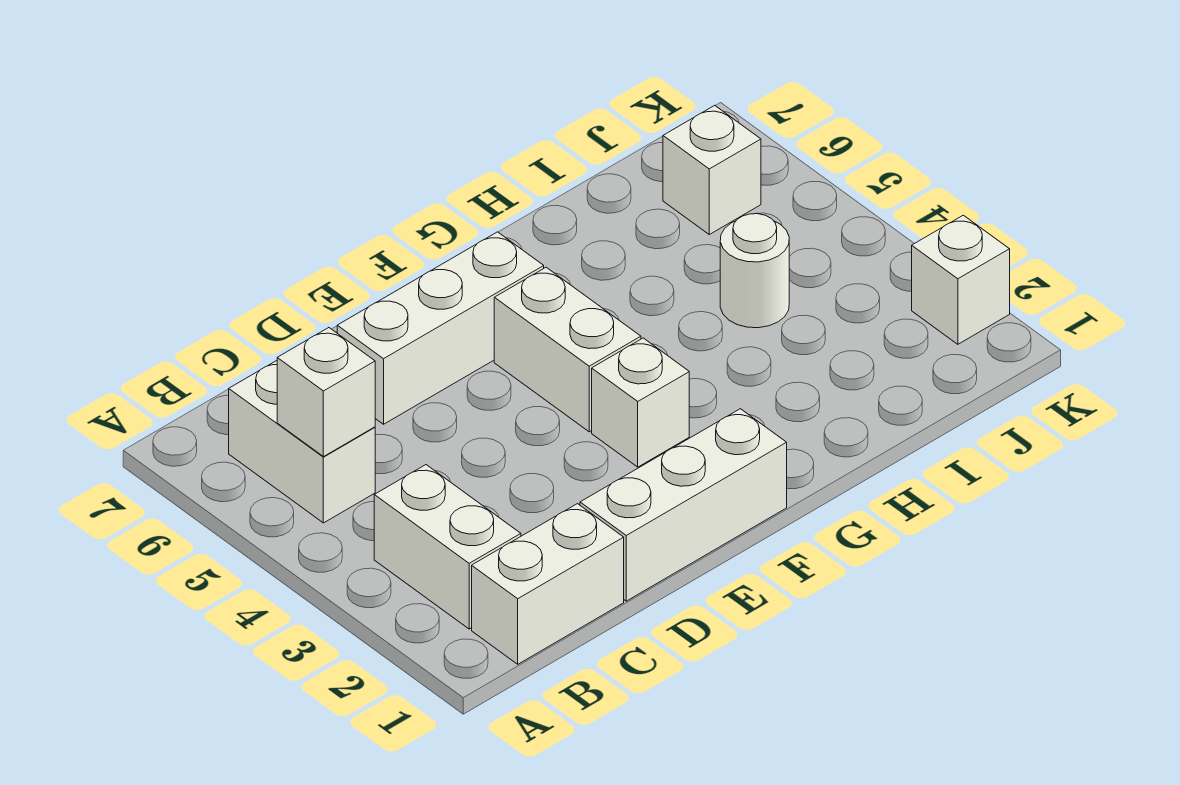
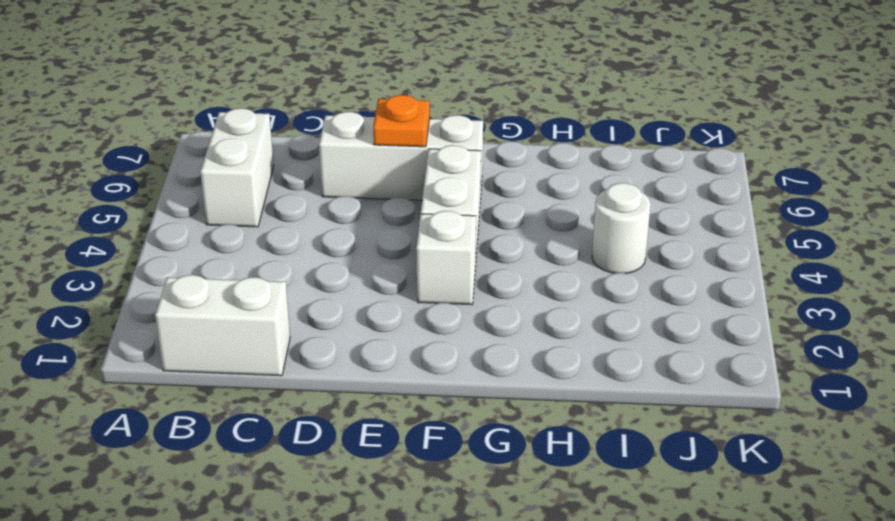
orange 1x1 plate [373,95,430,147] -> none
none -> white 1x2 brick [374,465,521,629]
none -> white 1x3 brick [580,409,787,601]

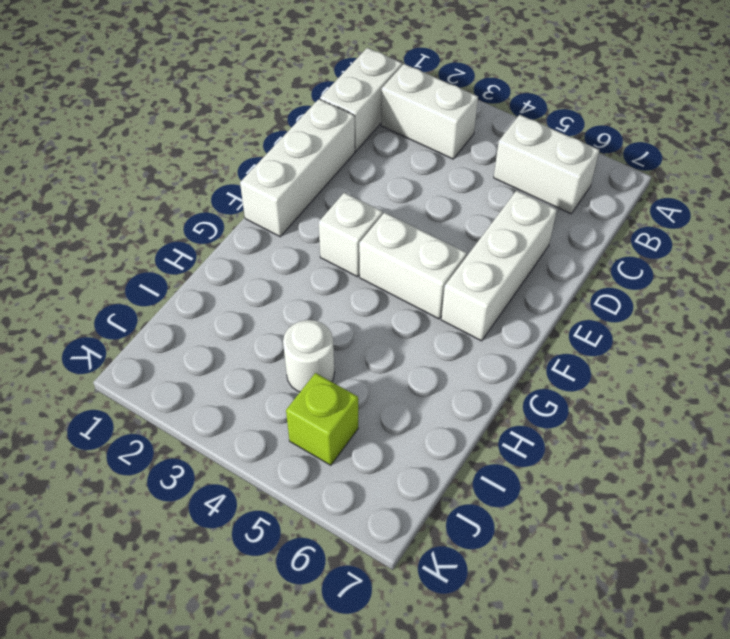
lime 1x1 brick [286,373,358,465] -> none
none -> white 1x1 brick [663,105,761,234]
none -> white 1x1 brick [912,215,1010,344]

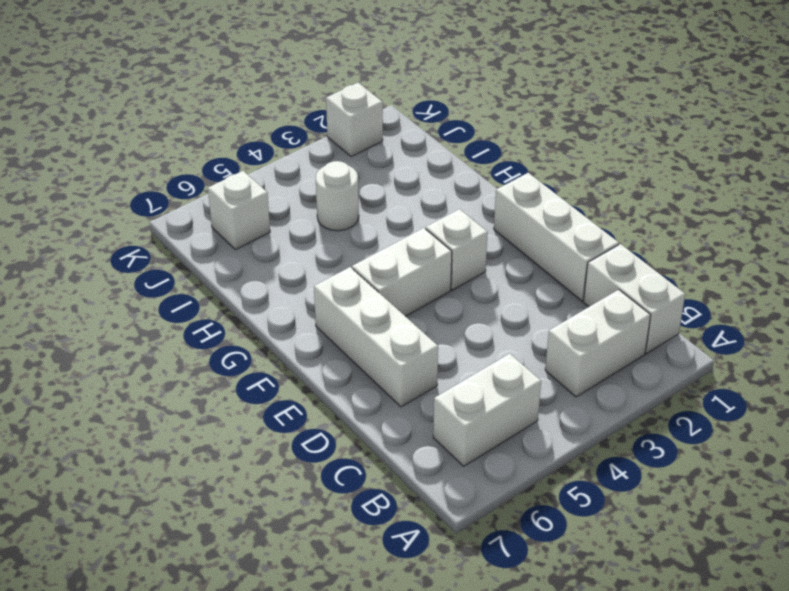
none -> white 1x1 brick [277,328,375,457]

